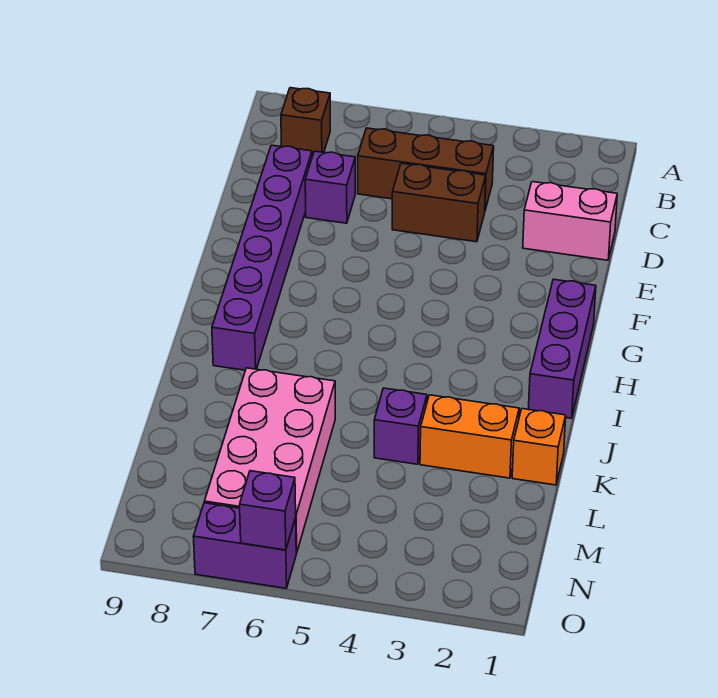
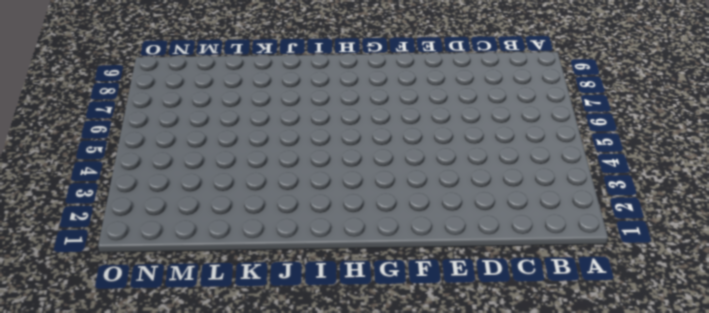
none -> brown 1x1 brick [281,88,330,156]
none -> brown 1x3 brick [358,128,494,210]
none -> pink 1x2 brick [523,182,617,260]

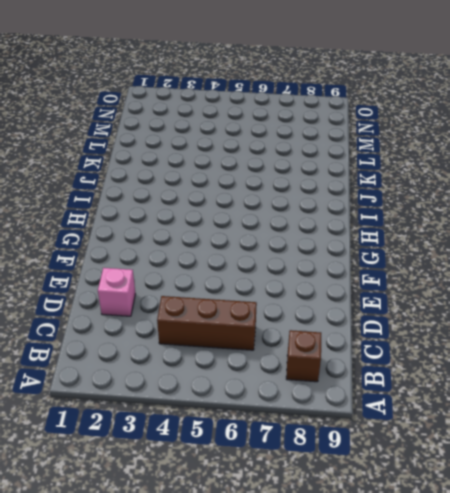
pink 1x1 brick [98,268,135,316] -> pink 1x2 brick [523,182,617,260]
none -> brown 1x2 brick [392,163,486,242]
none -> purple 1x1 brick [305,151,355,223]
none -> purple 1x6 brick [212,145,312,370]

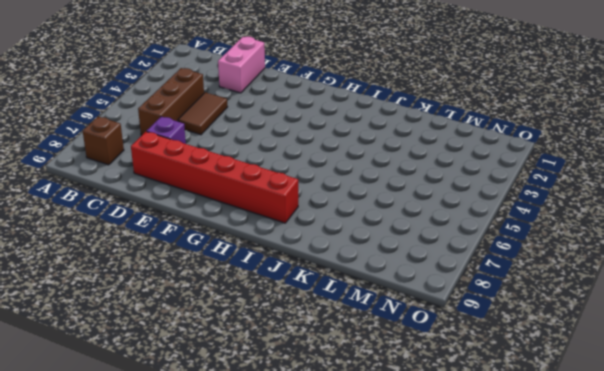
brown 1x2 tile [178,92,228,135] -> brown 1x2 brick [392,163,486,242]
red 1x6 brick [131,132,298,223] -> purple 1x6 brick [212,145,312,370]
none -> purple 1x3 brick [529,279,596,418]
none -> orange 1x1 brick [512,409,566,485]
none -> orange 1x2 brick [420,395,519,478]

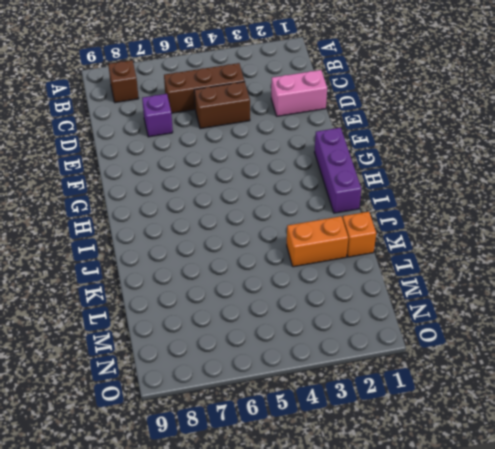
none -> purple 1x6 brick [212,145,312,370]
none -> purple 1x1 brick [374,388,427,464]
none -> pink 2x4 brick [204,368,335,553]

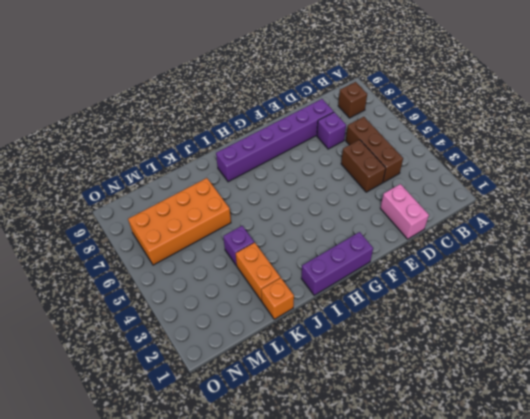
orange 2x4 brick [128,178,231,265] -> pink 2x4 brick [204,368,335,553]
none -> purple 1x2 brick [193,503,296,588]
none -> purple 1x1 brick [240,471,296,550]

